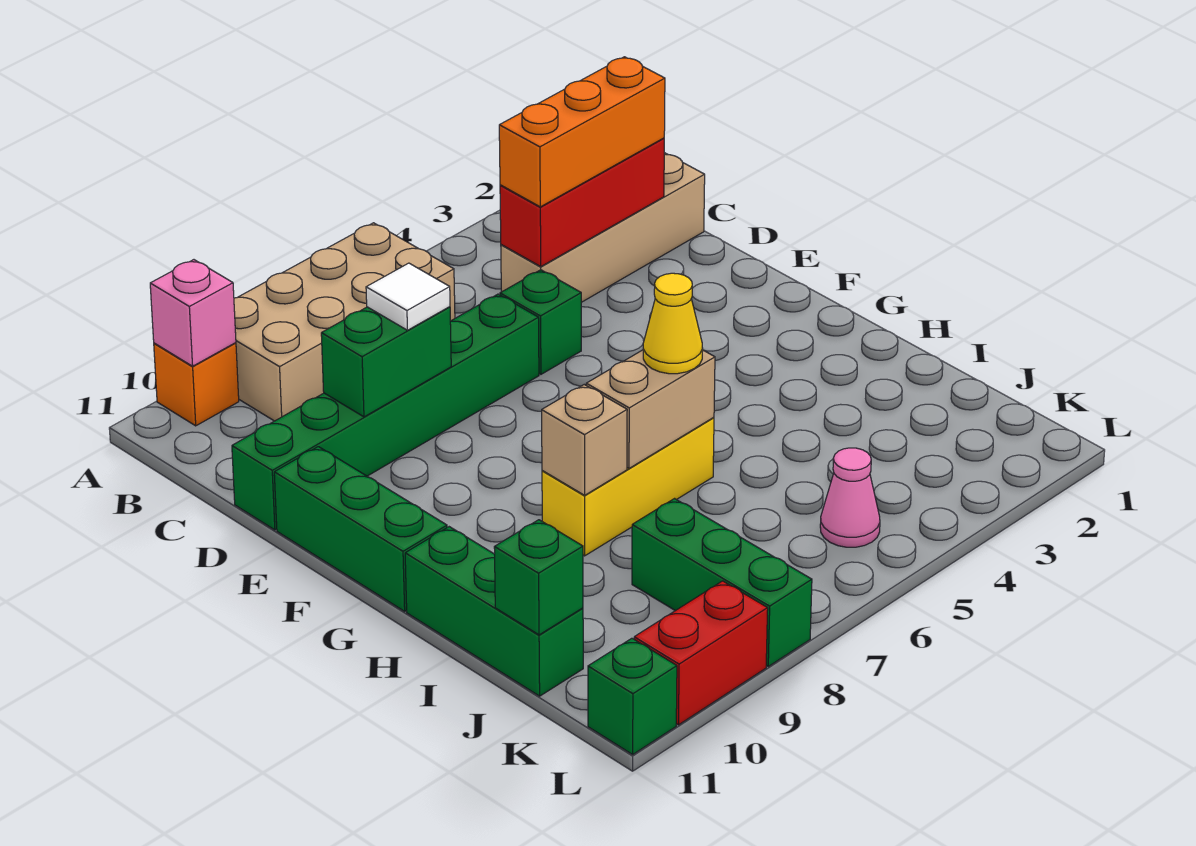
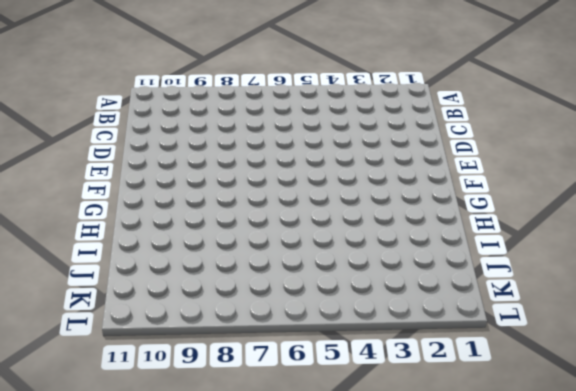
none -> tan 2x4 brick [234,223,455,421]
none -> orange 1x1 brick [154,343,239,426]
none -> tan 1x4 brick [501,153,705,302]

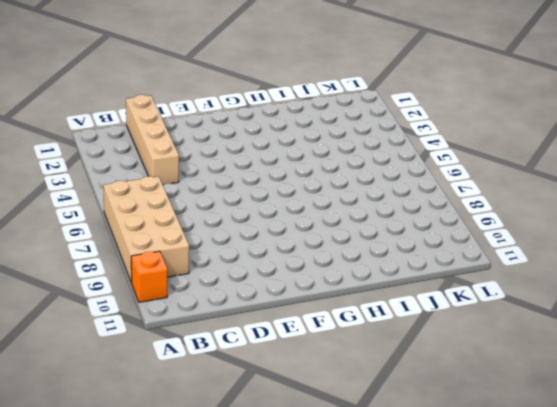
none -> green 1x1 brick [500,270,581,374]
none -> green 1x6 brick [232,294,539,530]
none -> green 1x3 brick [274,447,447,611]

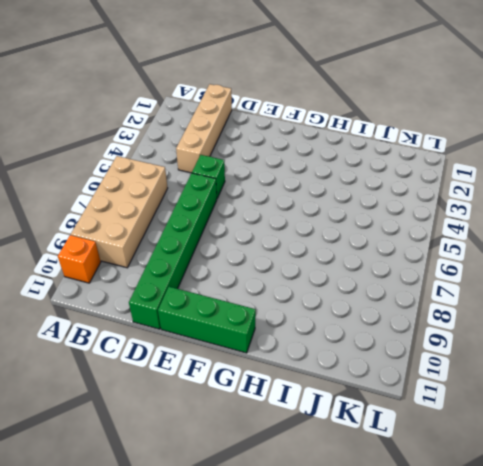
none -> yellow 1x3 brick [542,417,714,556]
none -> green 1x3 brick [405,527,583,696]
none -> green 1x3 brick [632,499,812,666]

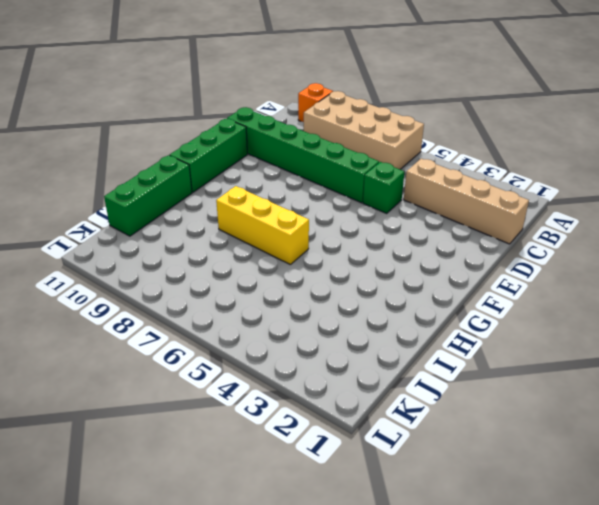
none -> green 1x3 brick [632,499,812,666]
none -> pink 1x1 cone [820,448,880,547]
none -> red 1x2 brick [634,581,768,725]

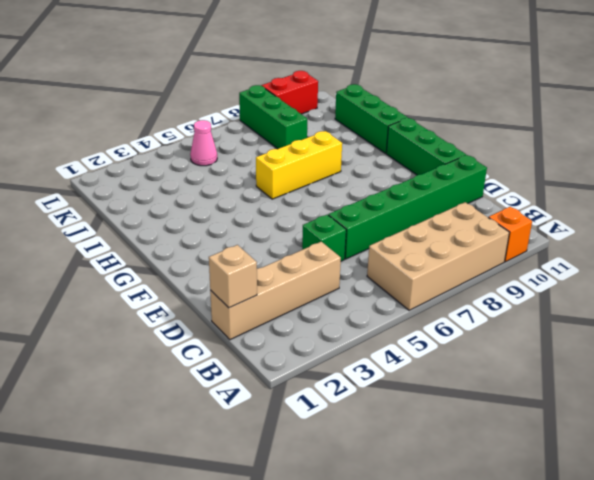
tan 1x1 brick [209,245,257,308] -> tan 1x1 brick moved to [542,385,627,495]
none -> green 1x1 brick [588,638,677,755]
none -> pink 1x1 brick [150,260,236,366]
none -> red 1x3 brick [500,138,664,266]

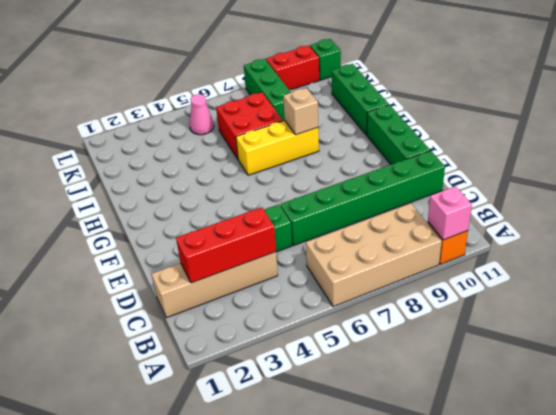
red 2x2 brick [216,92,283,159] -> none
none -> green 1x2 brick [321,307,451,417]
none -> tan 1x2 brick [586,350,715,468]
none -> green 1x1 brick [494,520,583,635]

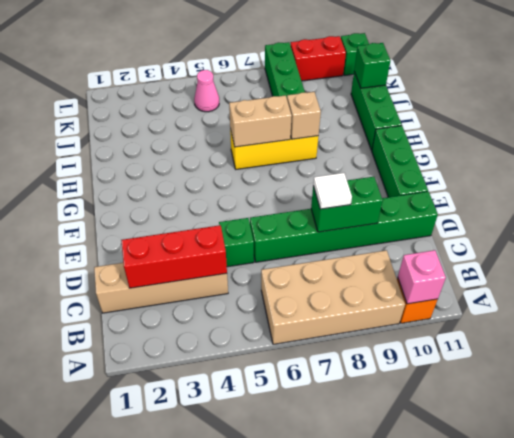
none -> orange 1x3 brick [499,57,665,207]
none -> yellow 1x1 cone [643,273,703,374]

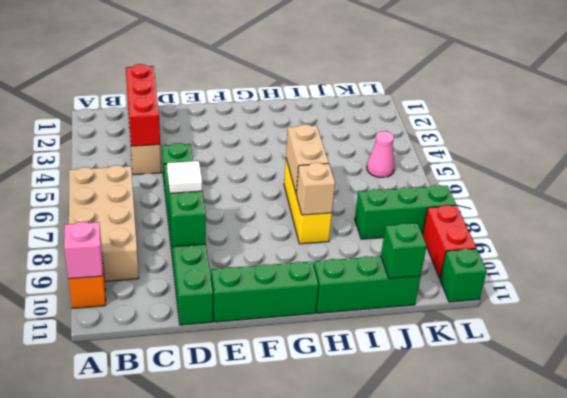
none -> orange 1x3 brick [499,57,665,207]
none -> yellow 1x1 cone [643,273,703,374]

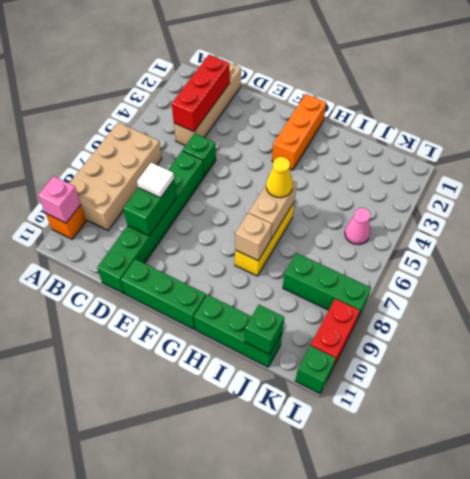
orange 1x3 brick [272,94,326,170] -> orange 1x3 brick moved to [499,57,665,207]

